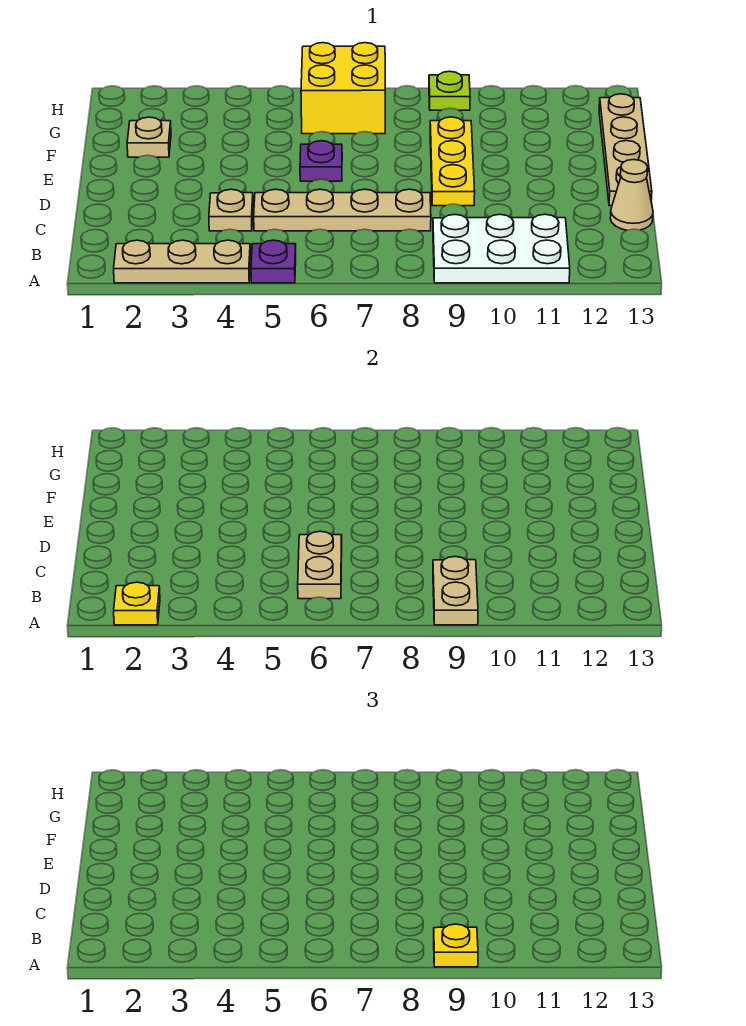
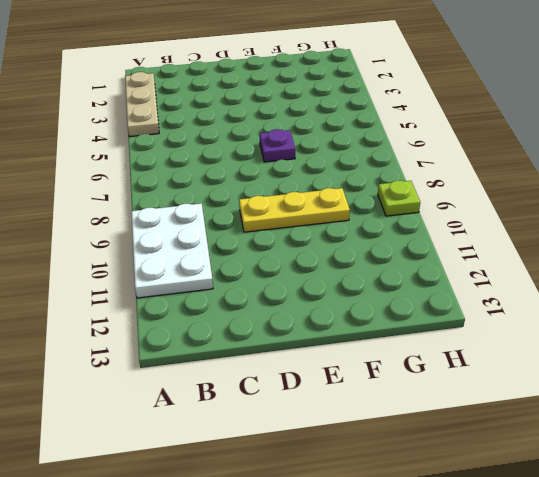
none -> purple 1x1 plate [251,240,296,283]
none -> tan 1x1 plate [209,189,253,231]
none -> tan 1x4 plate [254,189,431,231]

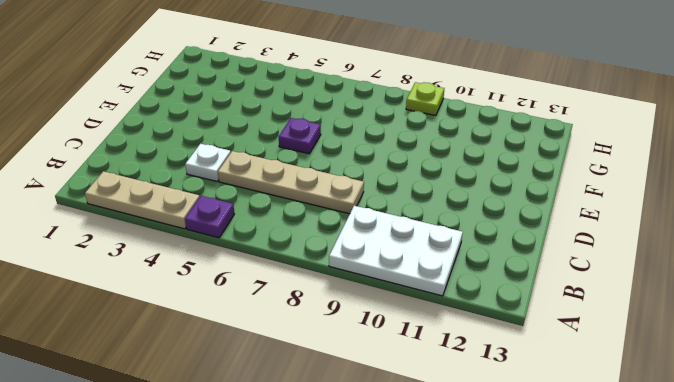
white 1x1 plate [185,144,231,181] -> tan 1x1 plate [209,189,253,231]
none -> tan 1x1 cone [610,160,653,230]
none -> yellow 1x3 plate [430,117,475,206]
none -> tan 1x4 plate [599,94,652,206]

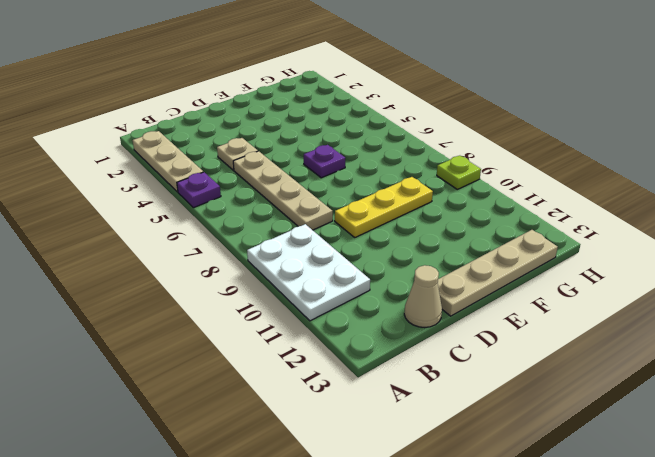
none -> tan 1x1 plate [127,117,171,157]
none -> yellow 2x2 brick [301,43,385,134]
none -> yellow 1x1 plate [114,582,160,625]

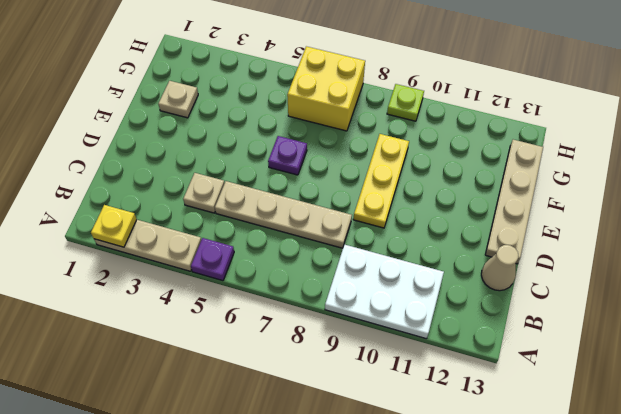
none -> tan 1x2 plate [433,556,478,625]
none -> tan 1x2 plate [298,531,342,599]
none -> yellow 1x1 plate [434,924,478,967]

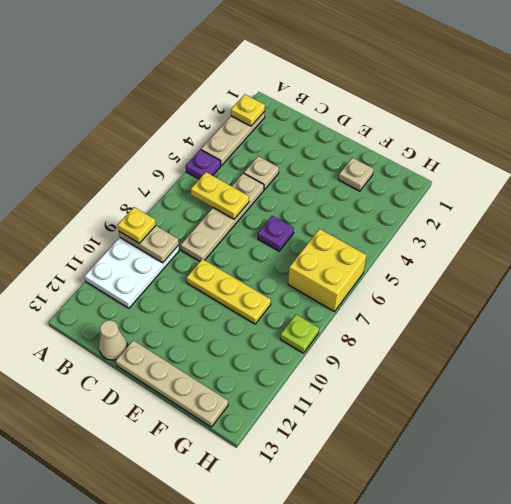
yellow 1x2 plate [191,172,249,219] -> tan 1x2 plate [298,531,342,599]

